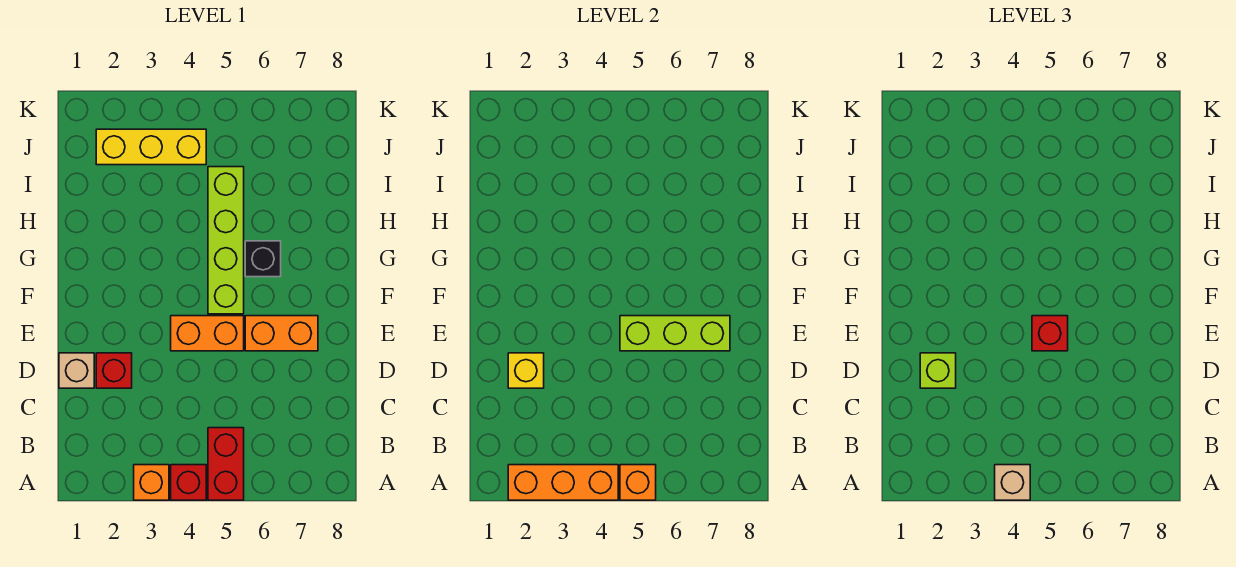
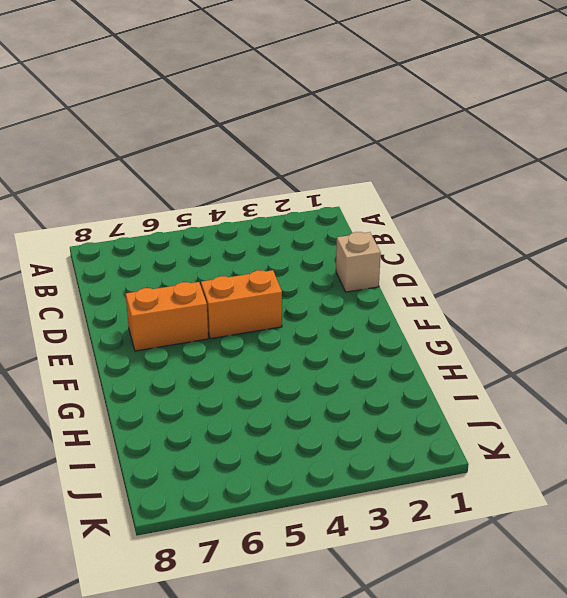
none -> orange 1x1 brick [134,465,169,500]
none -> red 1x1 brick [171,465,206,500]
none -> red 1x2 brick [208,428,244,500]

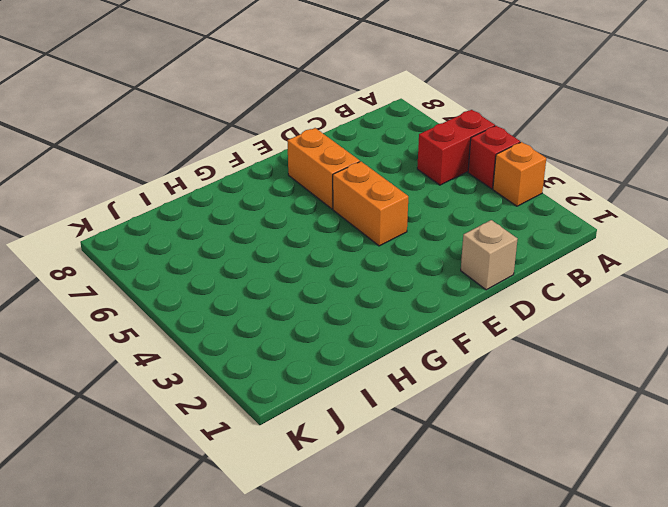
none -> red 1x1 brick [96,353,132,388]
none -> lime 1x4 brick [208,167,244,314]
none -> black 1x1 brick [245,241,281,277]

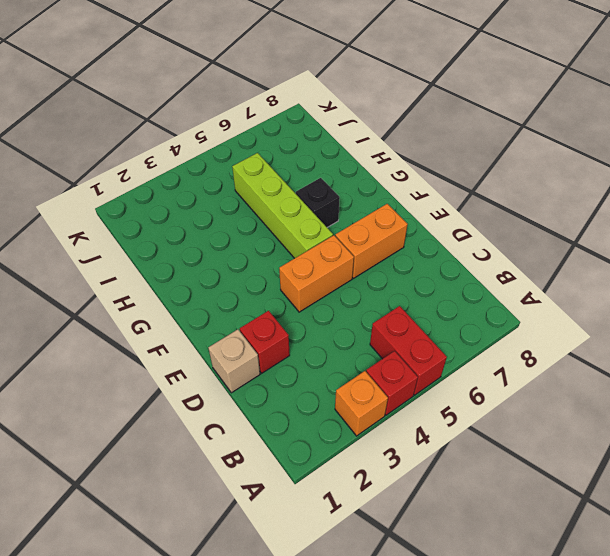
none -> yellow 1x3 brick [96,129,206,165]
none -> orange 1x3 brick [508,465,618,500]
none -> orange 1x1 brick [620,465,656,500]

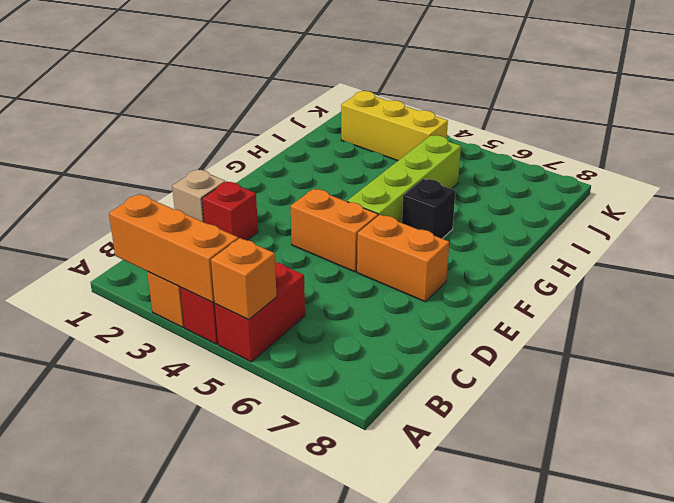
none -> yellow 1x1 brick [508,353,544,388]
none -> lime 1x3 brick [620,316,730,351]
none -> tan 1x1 brick [995,465,1030,500]

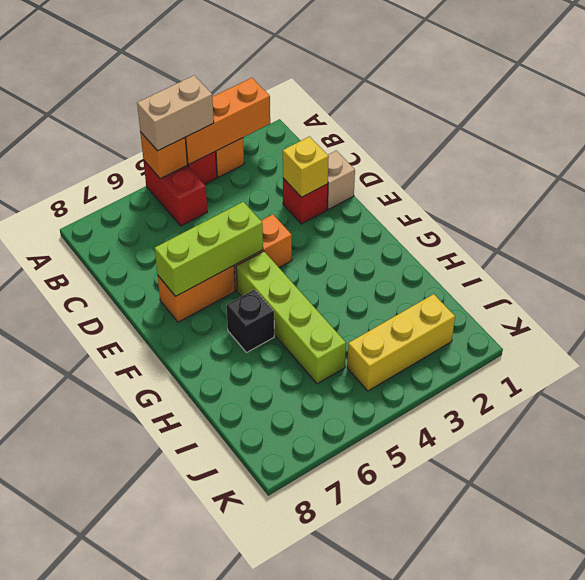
tan 1x2 brick [137,75,214,151] -> tan 1x1 brick [995,465,1030,500]
none -> lime 1x1 brick [920,353,956,388]
none -> red 1x1 brick [1032,316,1068,351]

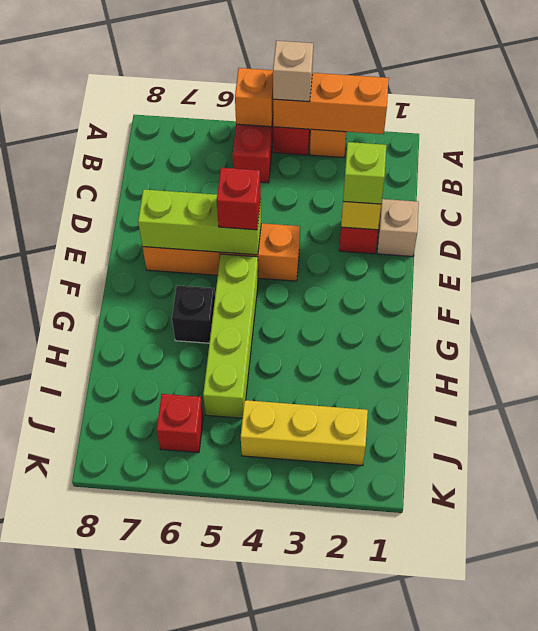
red 1x1 brick [157,394,203,453] -> none

